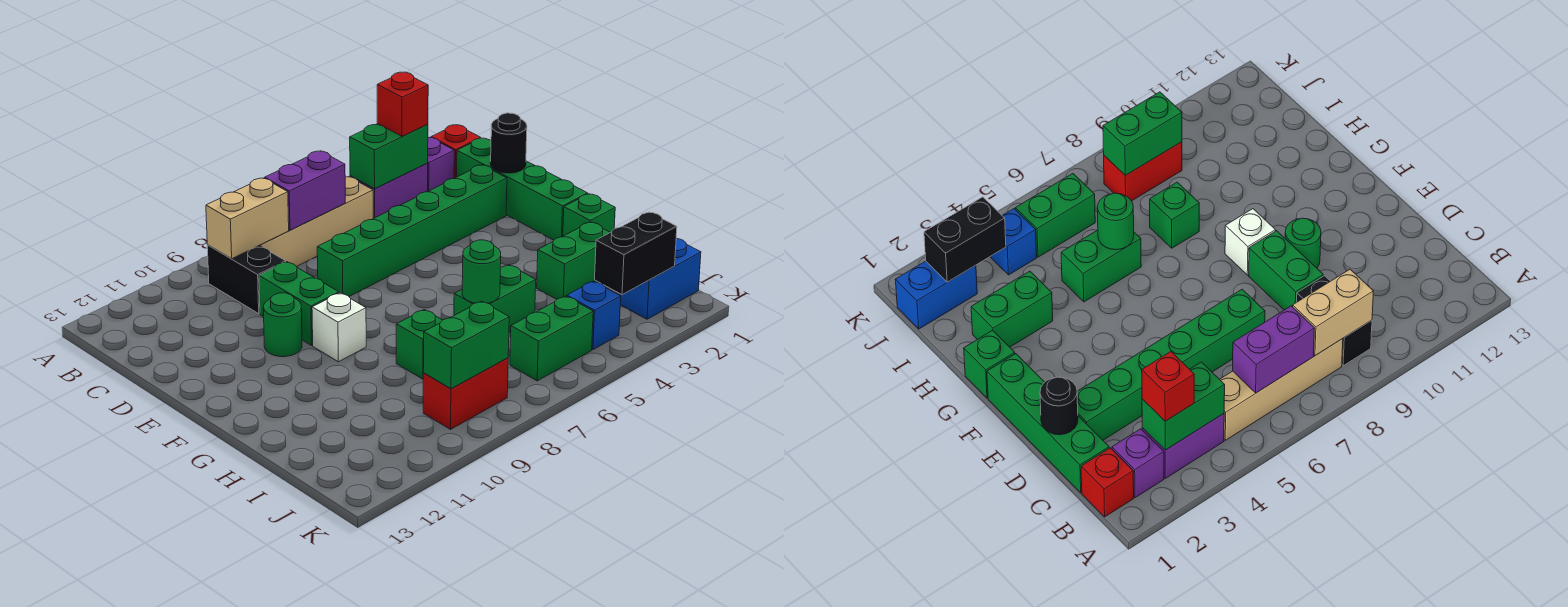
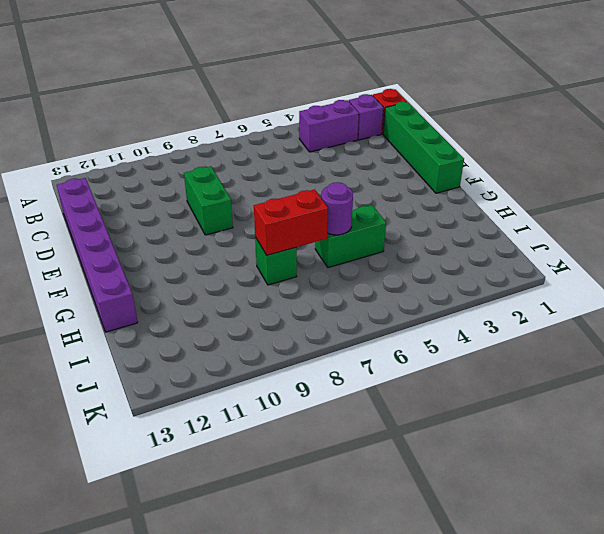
purple 1x6 brick [57,178,138,332] -> none
purple 1x1 round brick [321,182,353,235] -> green 1x1 round brick [462,240,501,303]
red 1x2 brick [254,190,328,255] -> red 1x2 brick moved to [423,358,508,429]
none -> tan 1x4 brick [260,177,373,267]
none -> black 1x2 brick [207,245,286,313]
none -> green 1x6 brick [317,165,507,296]

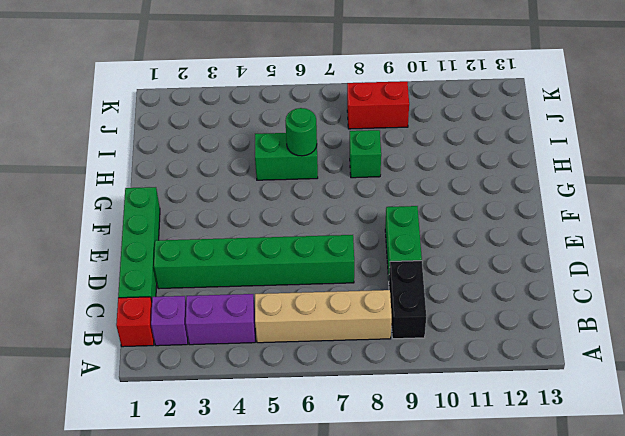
none -> green 1x1 round brick [263,293,302,357]
none -> white 1x1 brick [312,293,366,362]
none -> green 1x1 brick [563,194,615,236]

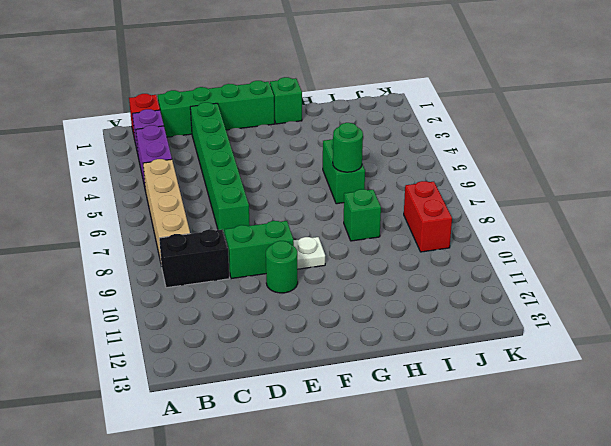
white 1x1 plate [293,237,325,269] -> white 1x1 brick [312,293,366,362]
none -> green 1x2 brick [537,222,610,299]
none -> blue 1x2 brick [620,239,701,319]
none -> blue 1x1 brick [567,281,621,350]

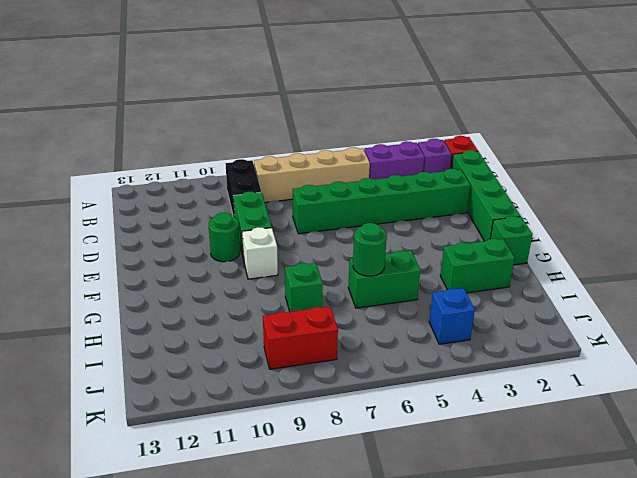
none -> blue 1x2 brick [620,239,701,319]
none -> green 1x2 brick [510,296,593,381]
none -> green 1x2 brick [350,124,428,189]

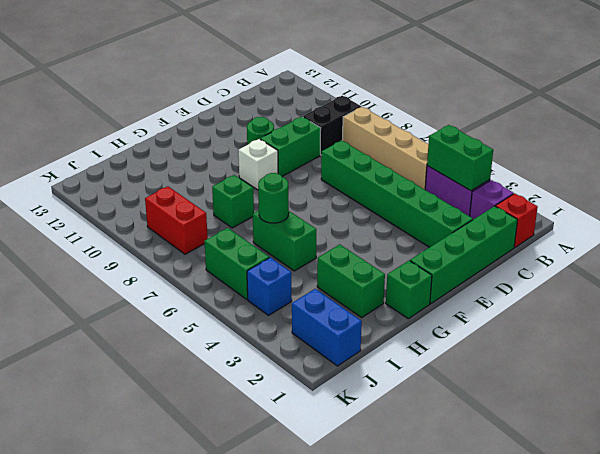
none -> purple 1x2 brick [265,151,345,230]
none -> tan 1x2 brick [206,178,289,259]
none -> black 1x1 round brick [491,113,527,173]

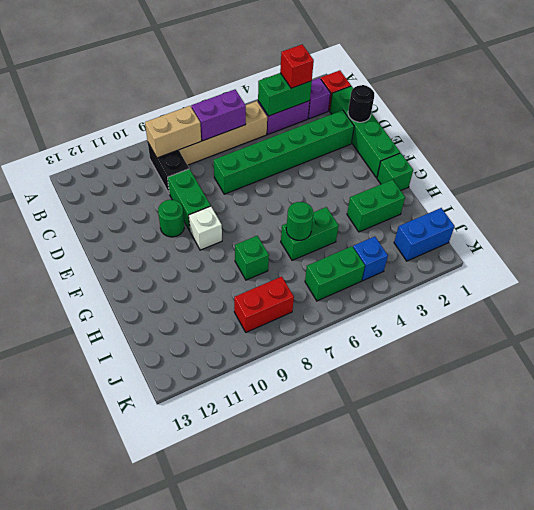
none -> black 1x2 brick [595,212,677,295]
none -> green 1x2 brick [423,301,509,389]

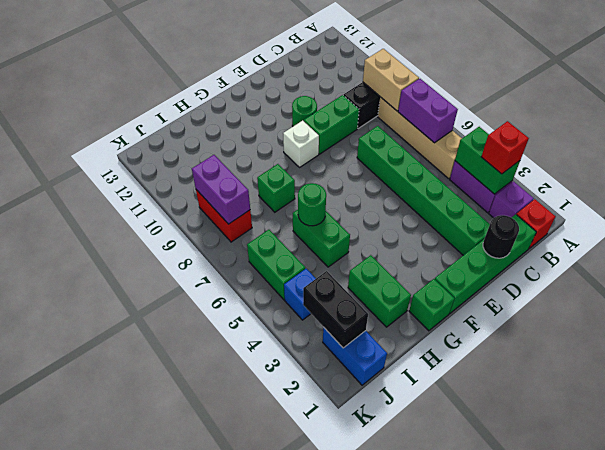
purple 1x2 brick [192,155,250,224] -> green 1x2 brick [423,301,509,389]

